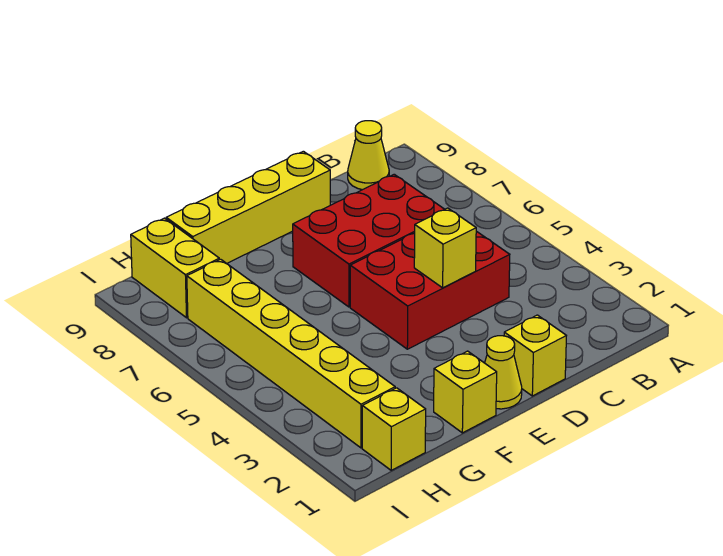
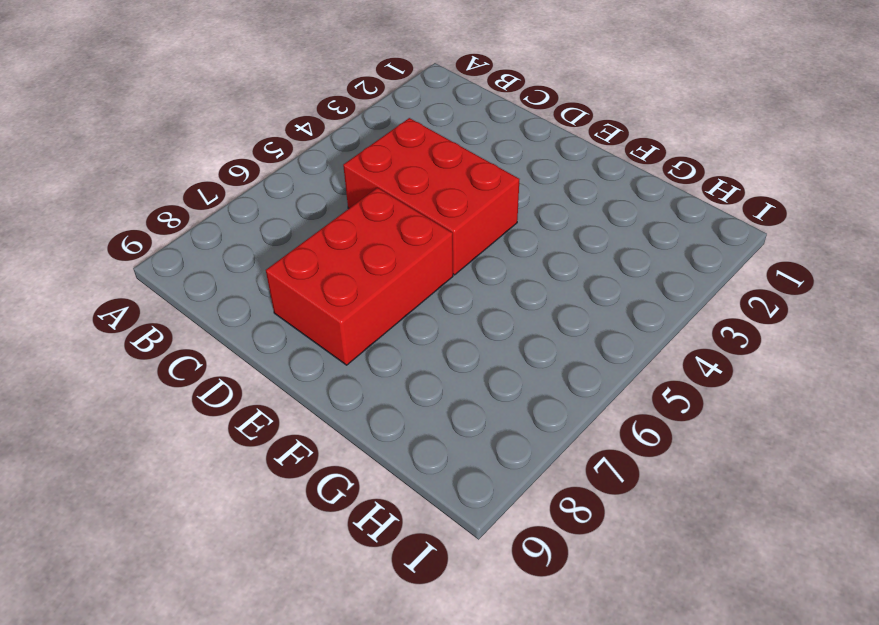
red 2x3 brick [266,188,453,365] -> red 2x3 brick turned to [293,174,445,307]
none -> yellow 1x1 cone [348,121,389,190]
none -> yellow 1x1 brick [504,315,566,396]

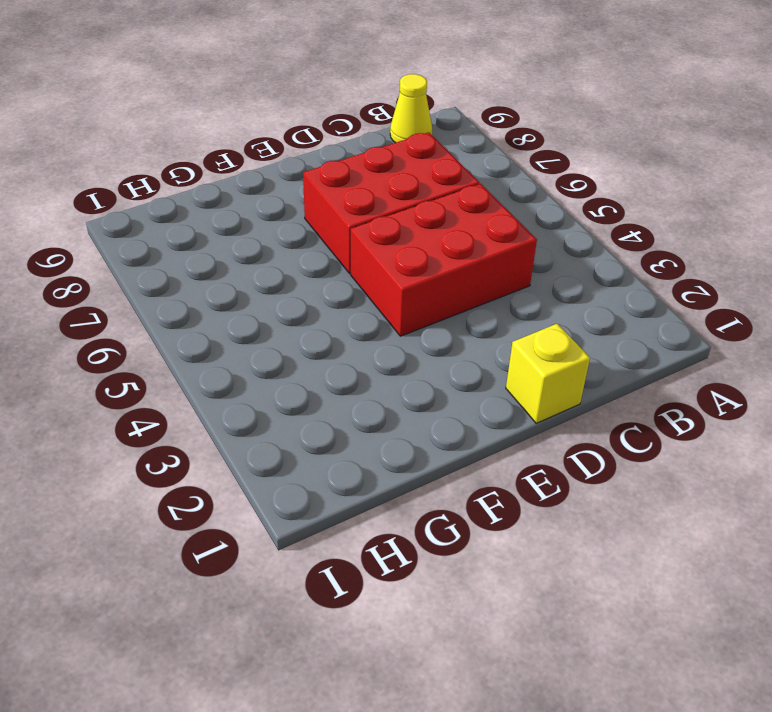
none -> yellow 1x4 brick [166,151,330,263]
none -> yellow 1x1 cone [485,336,522,409]

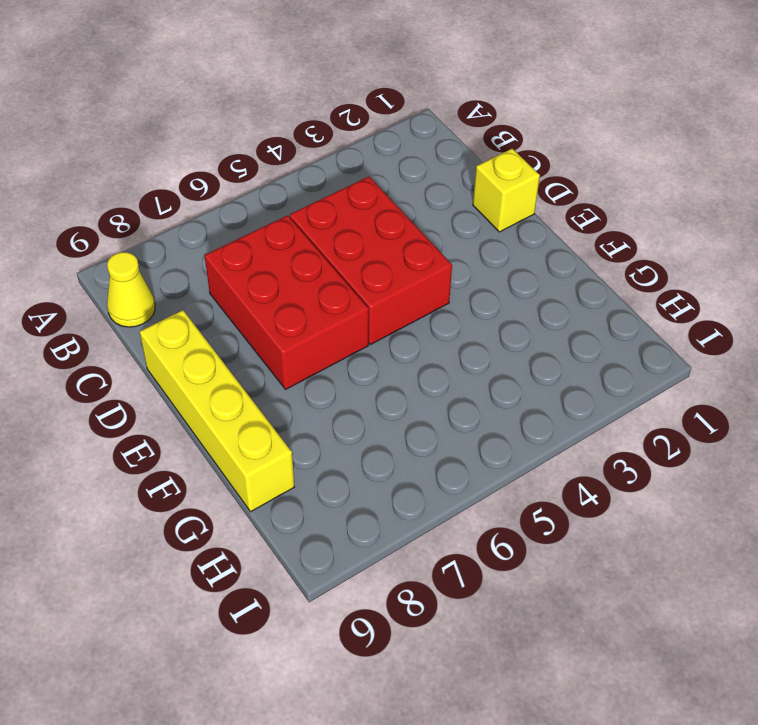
none -> yellow 1x1 cone [485,336,522,409]
none -> yellow 1x1 brick [434,351,497,433]

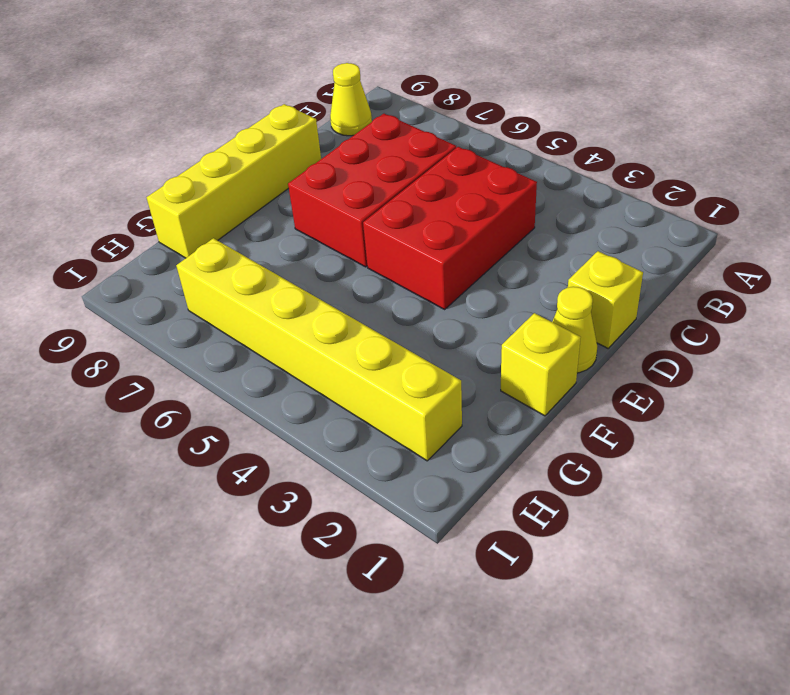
none -> yellow 1x1 brick [362,388,426,470]
none -> yellow 1x2 brick [131,218,219,318]

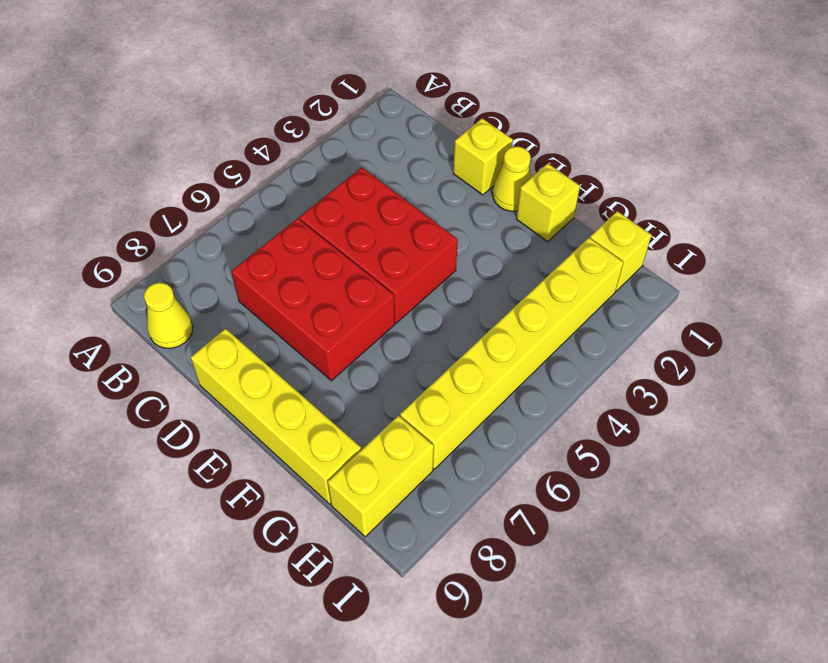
none -> yellow 1x1 brick [414,208,476,288]

